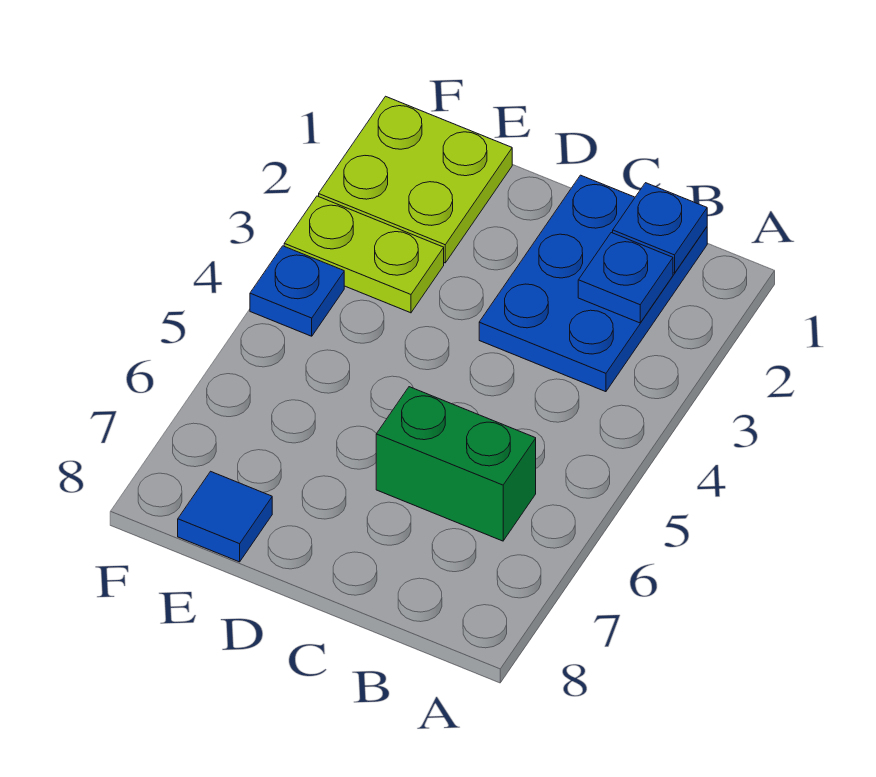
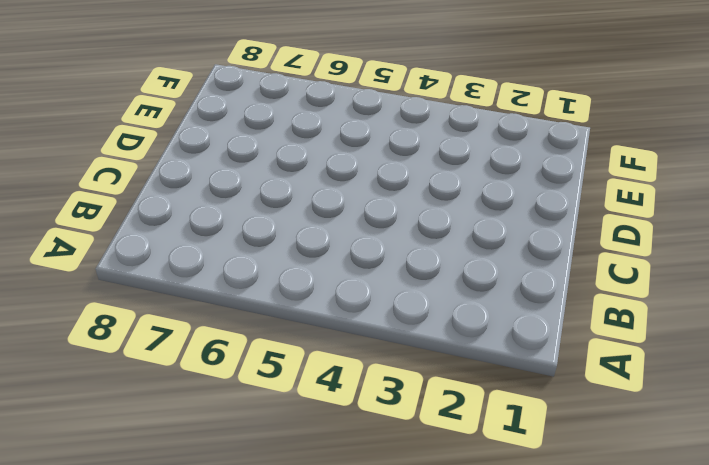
none -> blue 2x3 plate [479,175,707,392]
none -> green 1x2 brick [376,387,536,541]

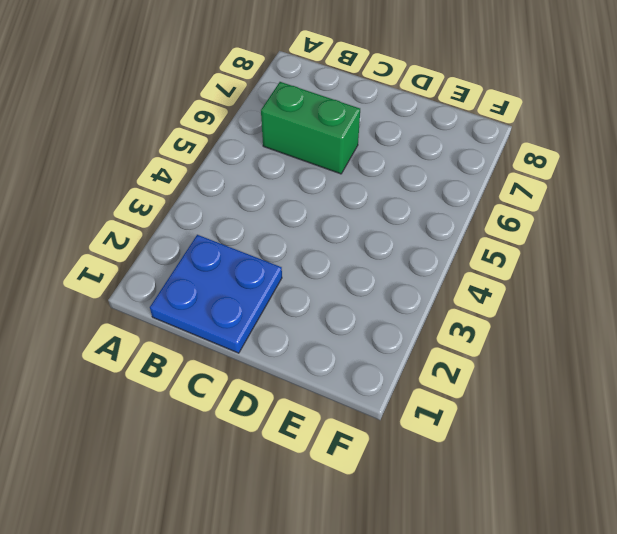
blue 2x2 plate [150,235,282,353] -> blue 2x3 plate [479,175,707,392]
none -> lime 2x2 plate [319,96,512,263]
none -> lime 1x2 plate [284,196,444,313]

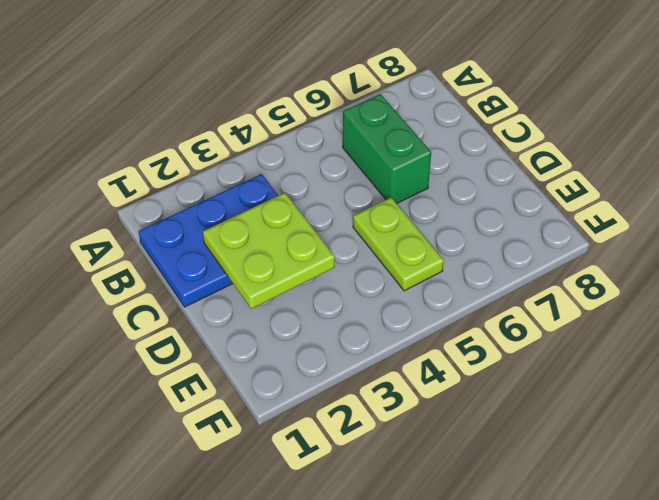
lime 2x2 plate [203,193,335,309] -> lime 2x2 plate moved to [319,96,512,263]
lime 1x2 plate [353,197,444,291] -> lime 1x2 plate moved to [284,196,444,313]
none -> blue 1x1 tile [178,471,272,562]
none -> blue 1x1 plate [250,246,344,336]

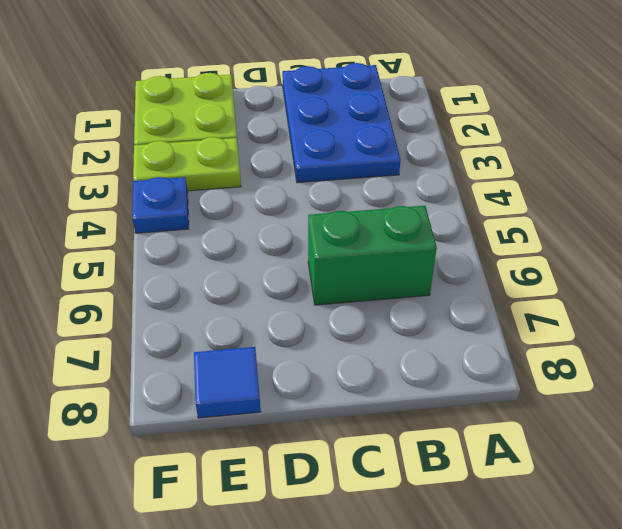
none -> blue 1x1 plate [613,183,707,273]
none -> blue 1x1 plate [578,233,673,323]

